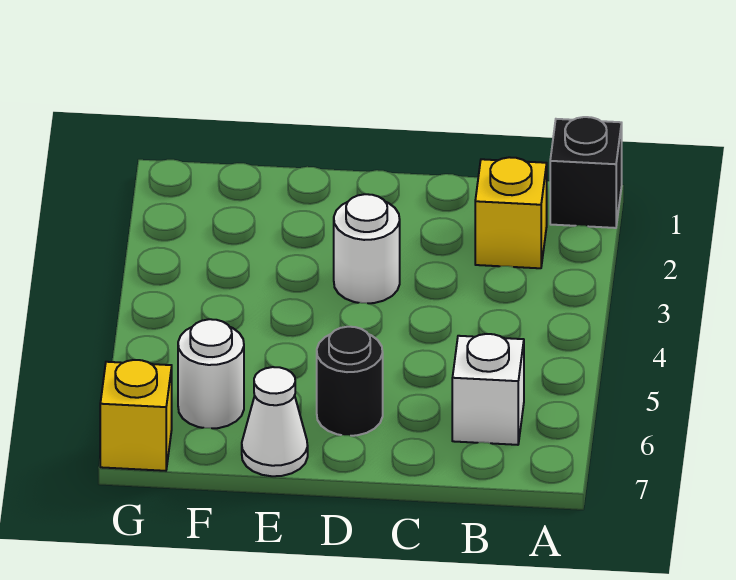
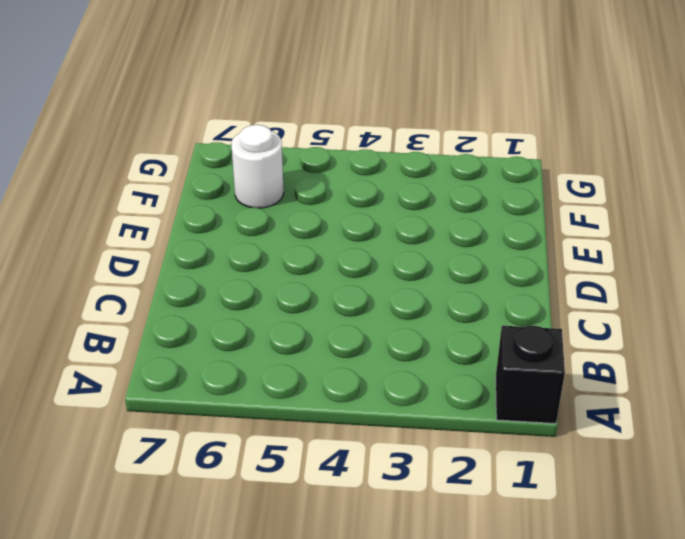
none -> yellow 1x1 brick [475,157,547,268]
none -> white 1x1 brick [452,334,524,445]

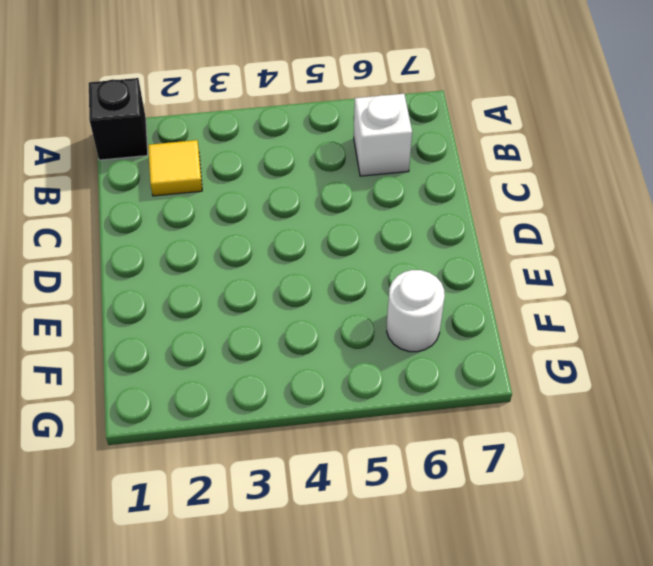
yellow 1x1 tile [148,140,202,196] -> yellow 1x1 brick [475,157,547,268]
none -> white 1x1 round brick [334,194,400,303]
none -> black 1x1 round brick [317,327,383,436]

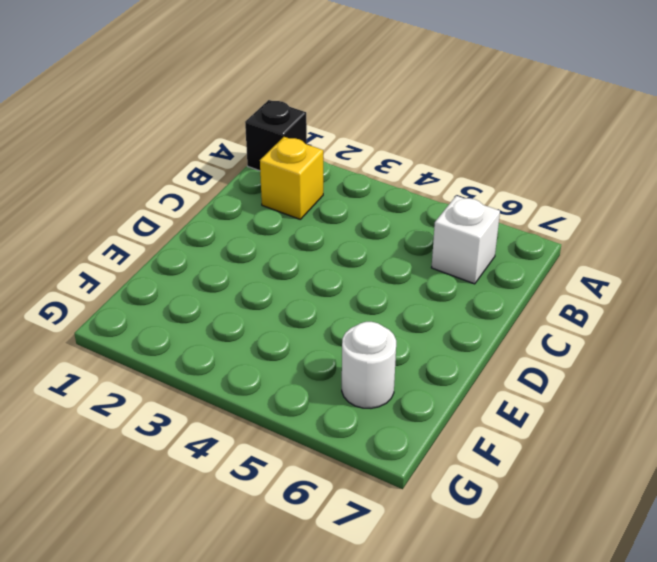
none -> white 1x1 round brick [334,194,400,303]
none -> black 1x1 round brick [317,327,383,436]

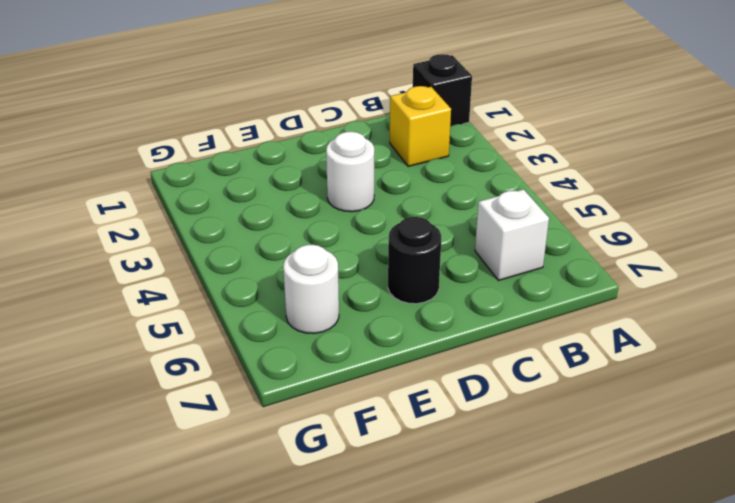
none -> white 1x1 cone [242,367,308,476]
none -> yellow 1x1 brick [100,360,172,471]

